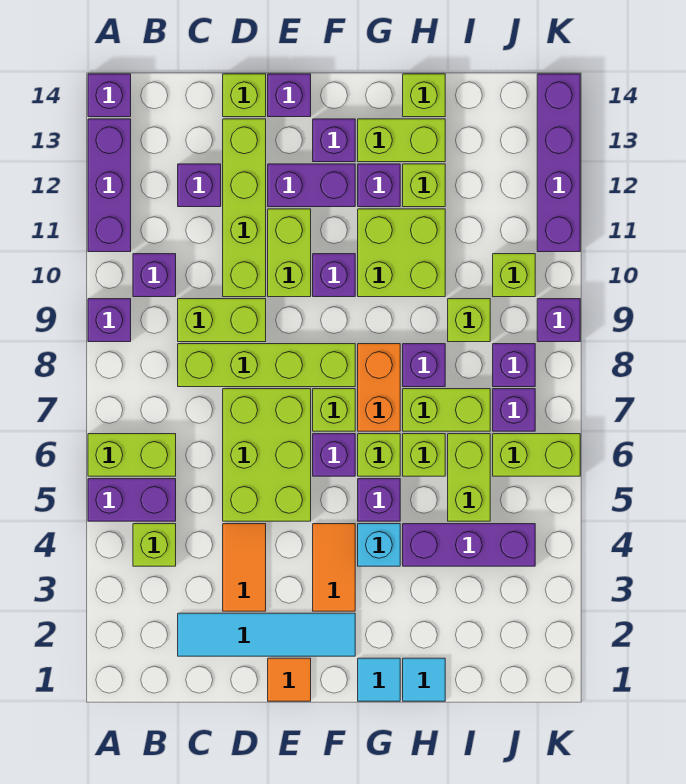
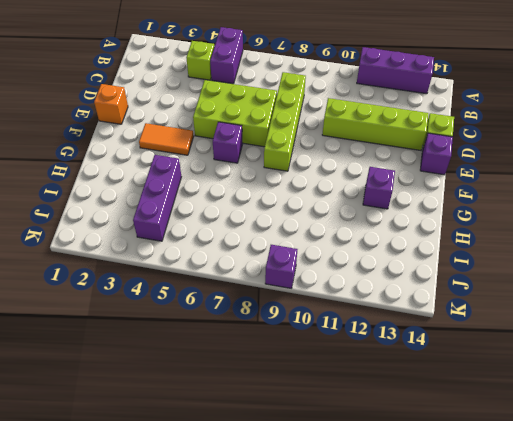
orange 1x1 brick [94,84,128,124] -> orange 1x1 tile [268,658,311,701]
none -> lime 1x2 brick [88,434,176,476]
none -> purple 1x1 brick [88,299,131,342]
none -> purple 1x1 brick [88,74,131,117]
none -> purple 1x1 brick [133,254,176,297]

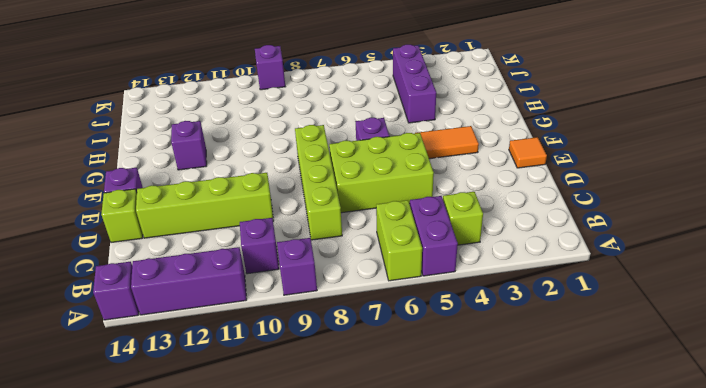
none -> cyan 1x4 tile [178,613,355,656]
none -> lime 1x2 brick [178,299,266,342]
none -> purple 1x1 brick [178,164,221,207]
none -> orange 1x2 tile [223,524,266,611]

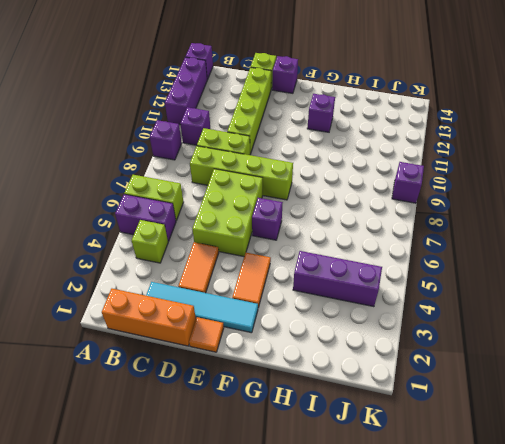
orange 1x3 brick [102,289,196,346] -> none
none -> purple 1x1 brick [178,164,221,207]
none -> lime 1x2 brick [268,209,311,297]
none -> purple 1x2 brick [268,164,355,207]
none -> lime 1x1 brick [313,389,355,431]

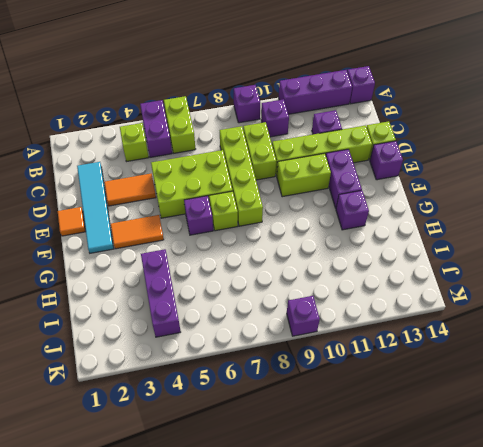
none -> purple 1x1 brick [313,254,355,297]
none -> purple 1x1 brick [313,119,355,162]
none -> cyan 1x1 tile [358,658,400,701]
none -> cyan 1x1 brick [358,524,400,566]

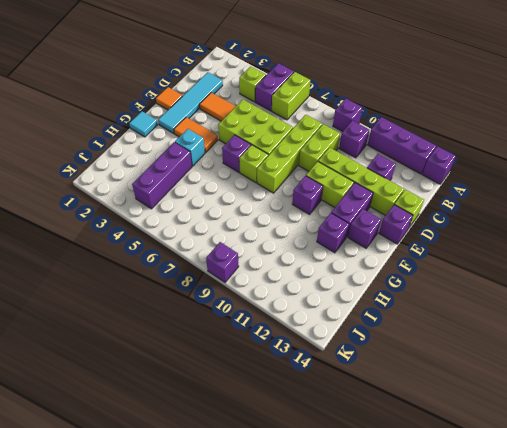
none -> purple 1x1 brick [358,479,400,521]
none -> lime 1x1 brick [358,434,400,476]
none -> orange 1x2 brick [358,344,400,431]
none -> lime 2x2 brick [358,209,445,297]

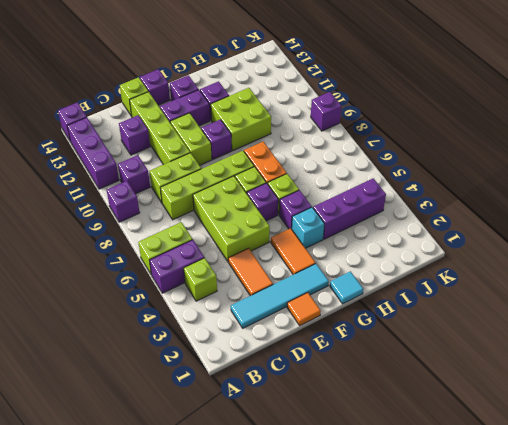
none -> lime 1x2 brick [358,119,445,162]
none -> cyan 1x1 tile [403,658,445,701]
none -> lime 1x1 brick [403,434,445,476]
none -> lime 1x2 brick [403,389,490,431]

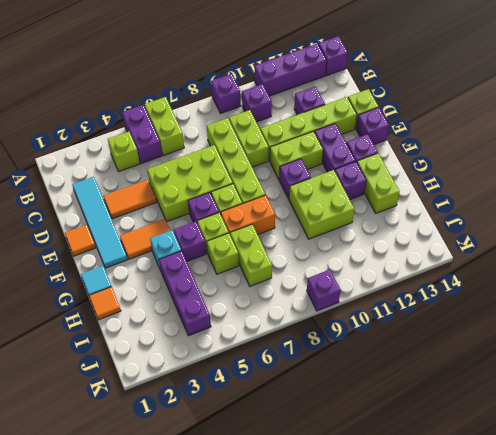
orange 1x1 tile [89,287,121,320] -> cyan 1x1 tile [403,658,445,701]
none -> purple 1x1 brick [403,344,445,387]
none -> lime 1x1 brick [403,164,445,207]
none -> lime 1x1 brick [403,74,445,117]
none -> lime 1x2 brick [448,434,490,521]

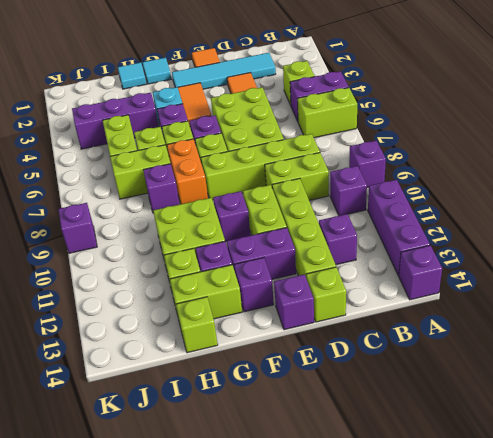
none -> lime 1x1 brick [448,299,490,342]
none -> lime 1x2 brick [493,434,580,476]
none -> purple 1x1 brick [493,389,535,431]
none -> purple 1x1 brick [493,344,535,387]

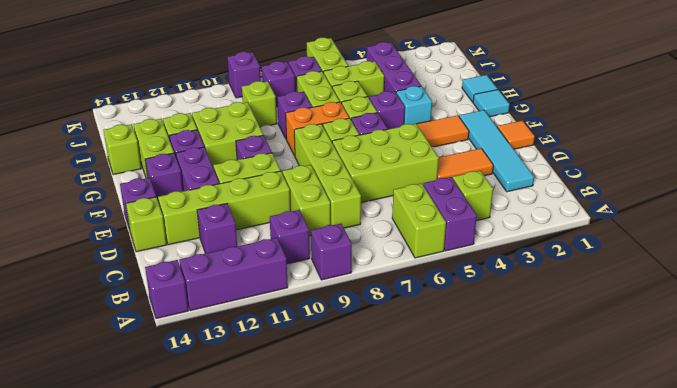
none -> lime 1x1 brick [493,254,535,297]
none -> purple 1x4 brick [537,74,580,252]

